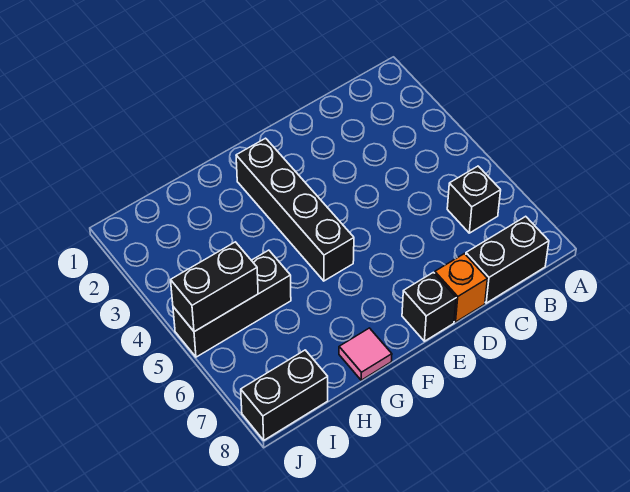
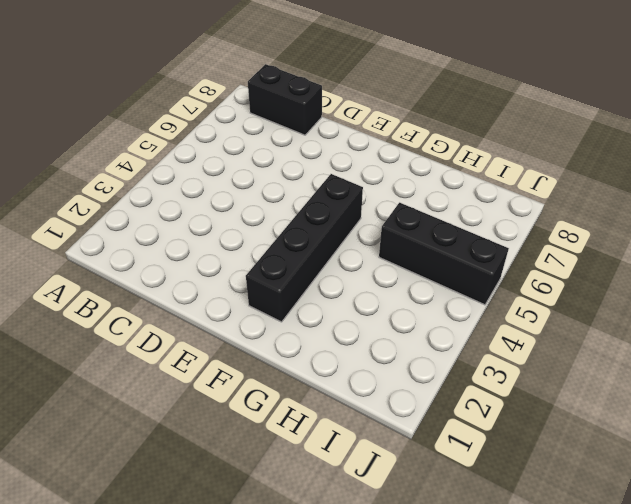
none -> black 1x1 brick [447,166,501,233]
none -> orange 1x1 brick [435,254,487,322]

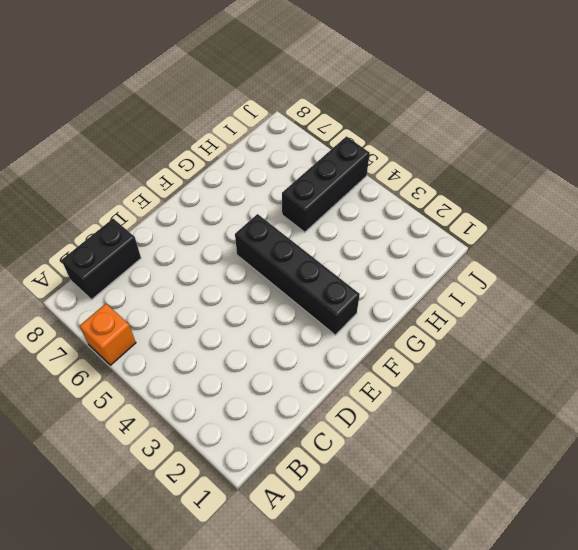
orange 1x1 brick [79,304,136,365] -> orange 1x1 brick moved to [435,254,487,322]
none -> black 1x1 brick [447,166,501,233]
none -> black 1x1 brick [402,272,456,341]

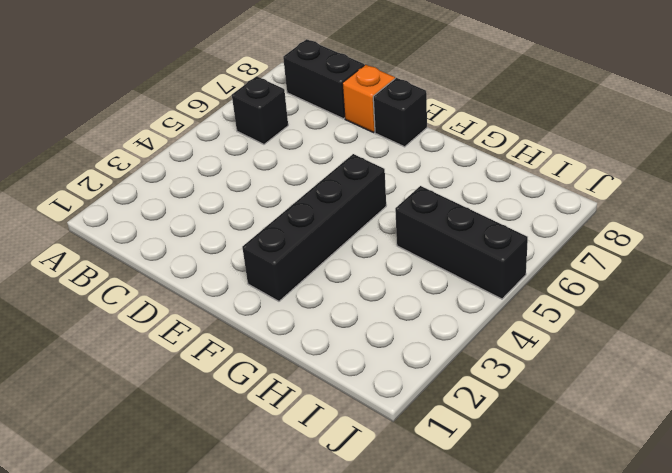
none -> pink 1x1 tile [339,328,392,380]
none -> black 1x2 brick [241,350,328,440]

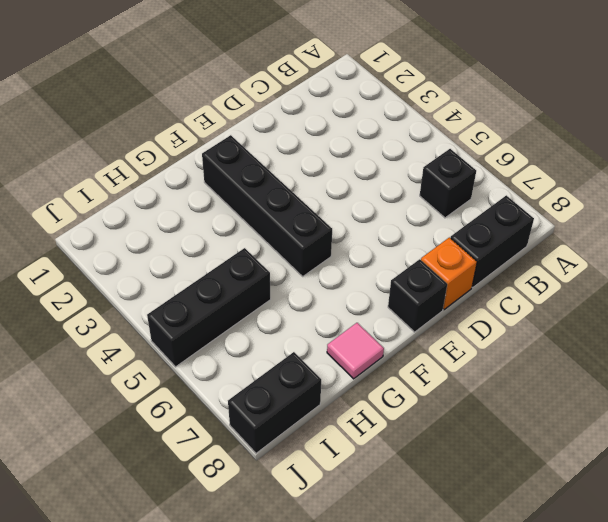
none -> black 1x2 brick [171,242,258,332]

